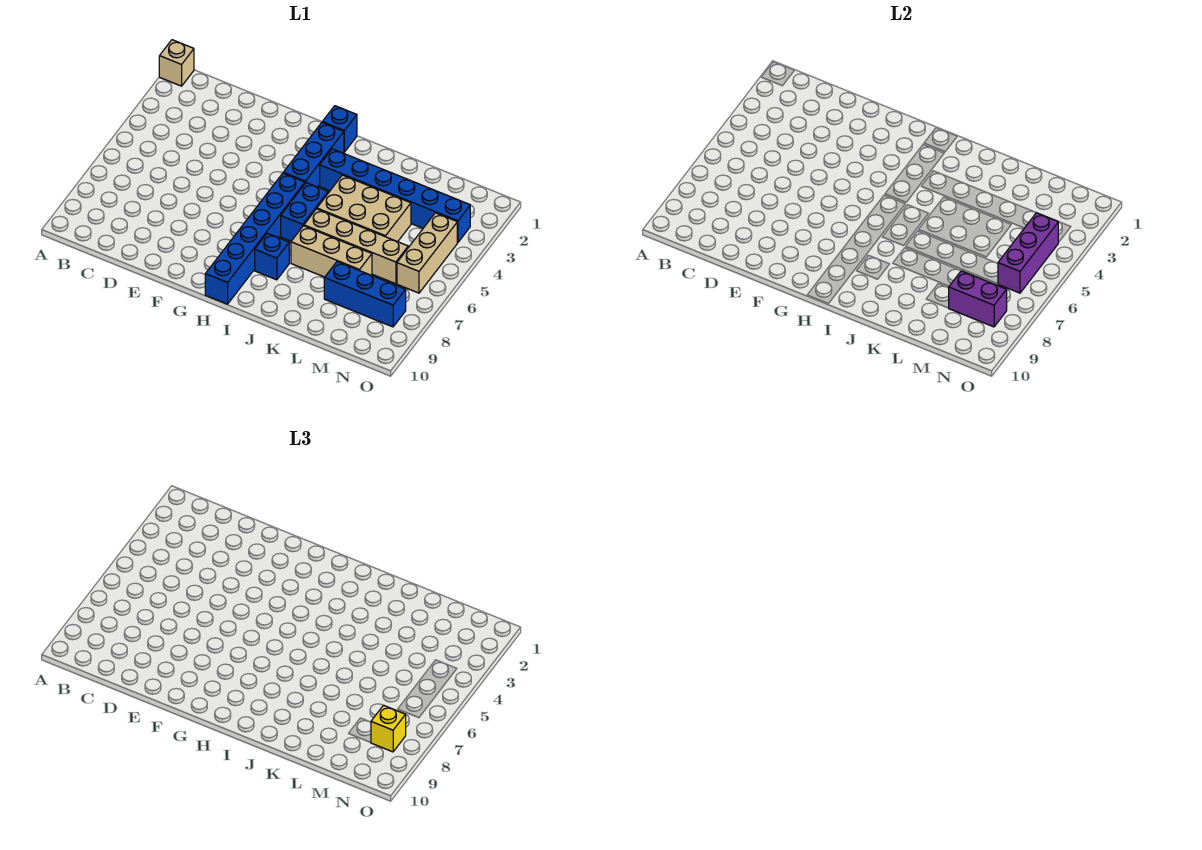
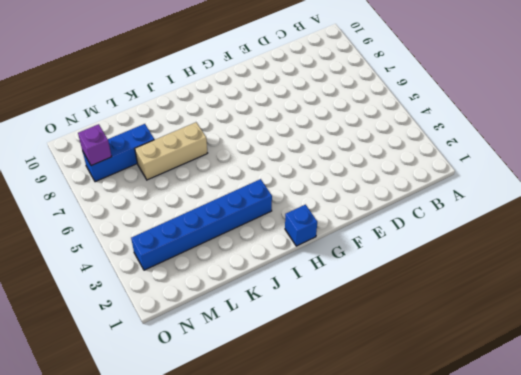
purple 1x1 brick [78,124,112,166] -> purple 1x2 brick [949,271,1007,327]
none -> tan 1x1 brick [159,40,194,86]
none -> blue 1x3 brick [283,123,344,187]
none -> blue 1x6 brick [205,173,305,304]

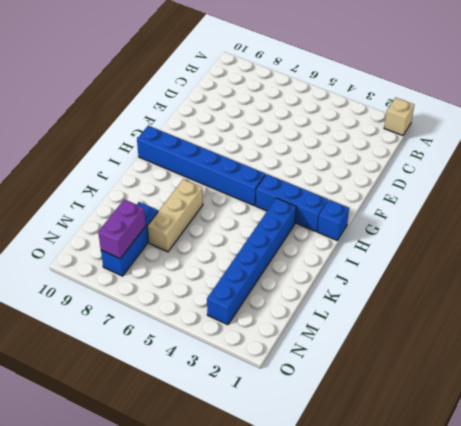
none -> blue 1x2 brick [281,183,328,241]
none -> blue 1x1 brick [255,233,289,280]
none -> tan 2x3 brick [317,175,411,242]

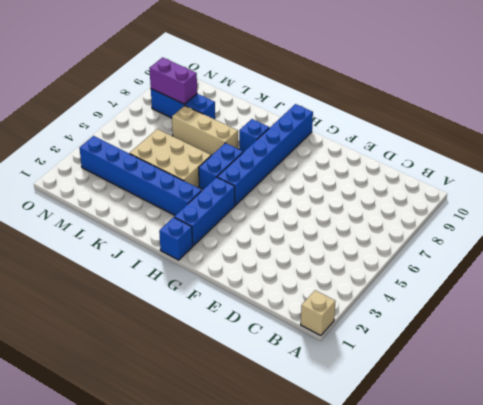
none -> tan 1x4 brick [304,209,408,284]
none -> tan 1x3 brick [397,213,457,293]
none -> purple 1x3 brick [998,213,1058,293]

